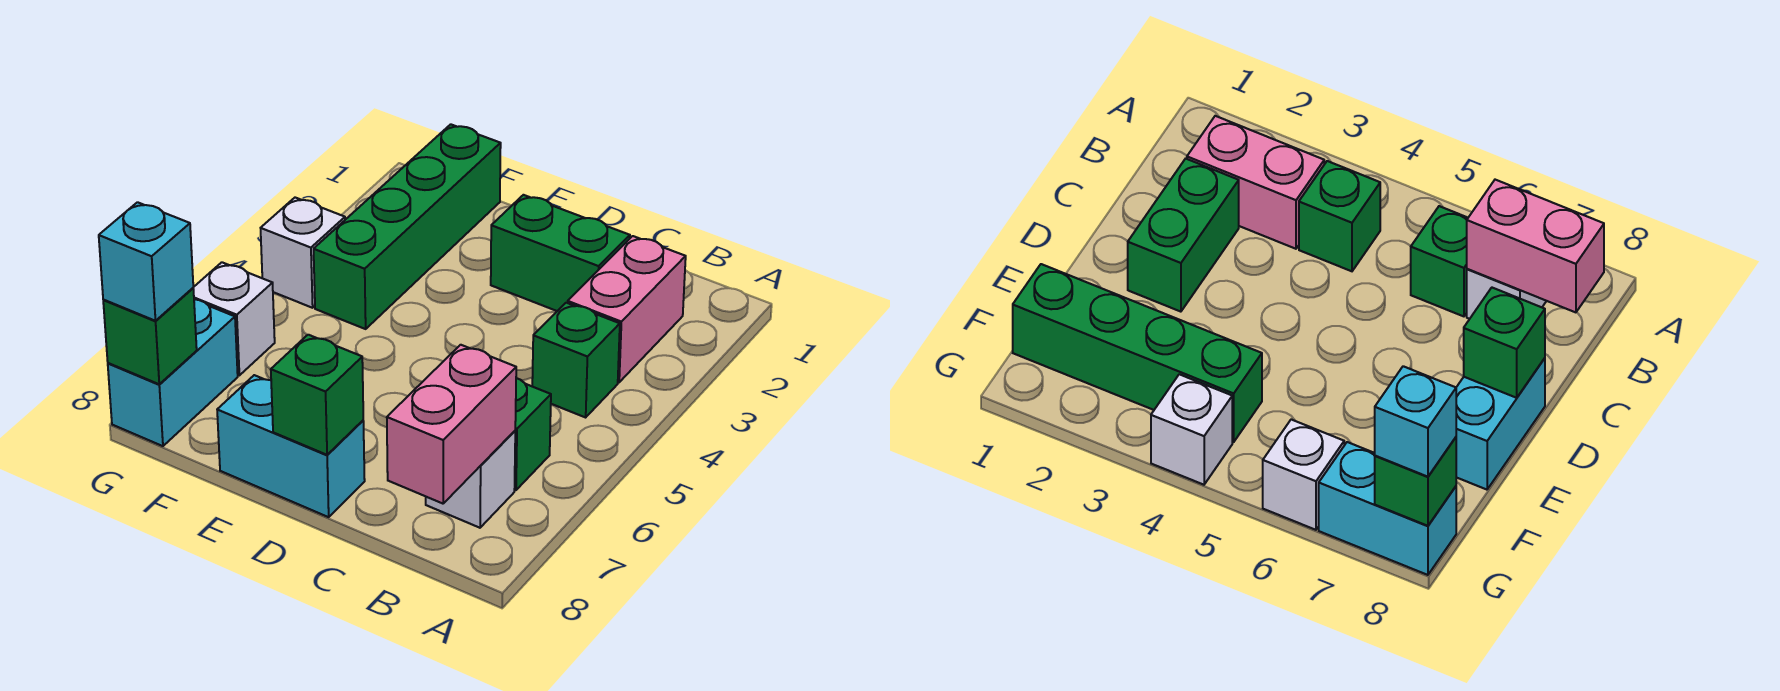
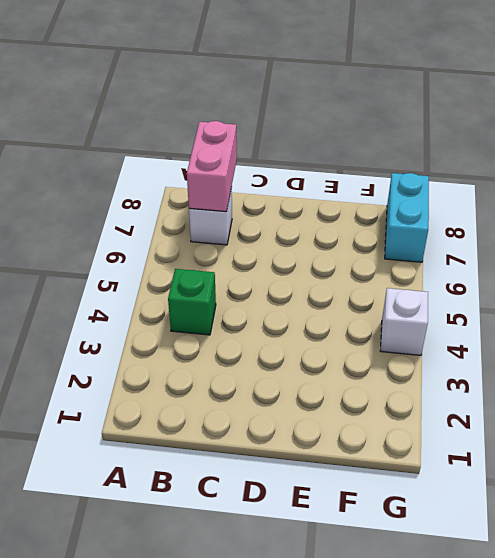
none -> pink 1x2 brick [568,236,686,382]
none -> green 1x1 brick [514,378,551,490]
none -> green 1x2 brick [491,195,630,311]

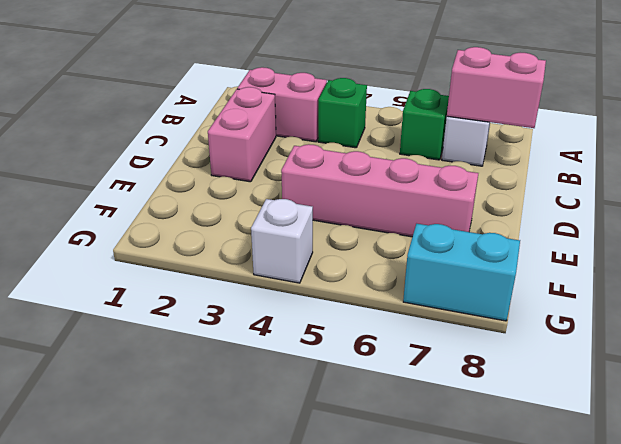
pink 1x2 brick [208,87,276,182] -> green 1x2 brick [491,195,630,311]
pink 1x4 brick [281,144,478,237] -> none
none -> cyan 1x2 brick [217,375,365,517]
none -> green 1x4 brick [314,124,501,329]
none -> white 1x1 brick [193,262,275,375]

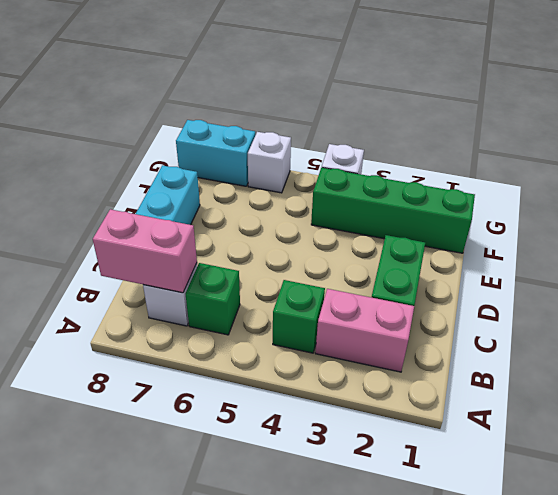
none -> green 1x1 brick [271,335,363,455]
none -> green 1x1 brick [103,288,197,384]
none -> cyan 1x1 brick [99,202,193,321]

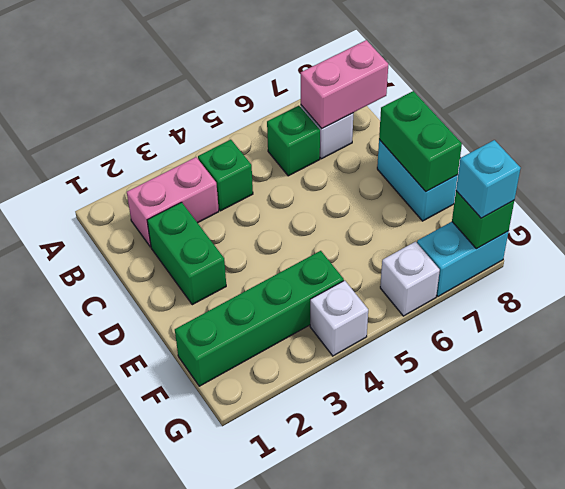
green 1x2 brick [379,91,462,191] -> green 1x1 brick [271,335,363,455]

